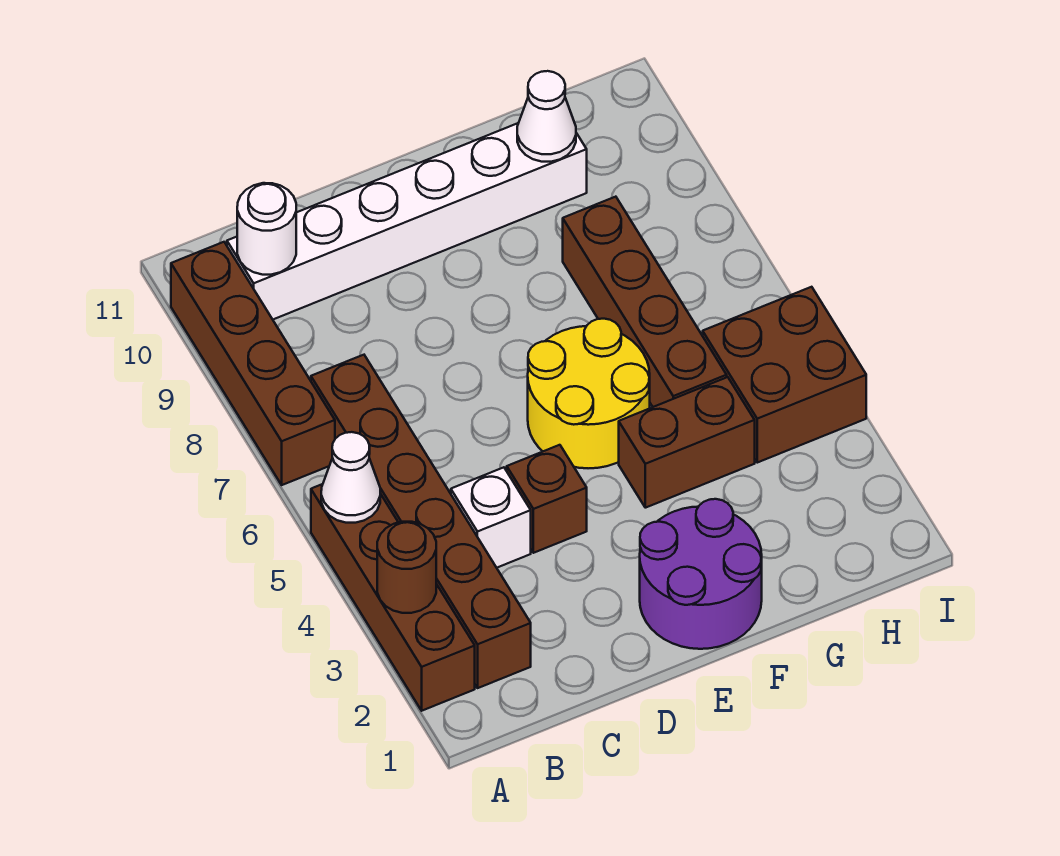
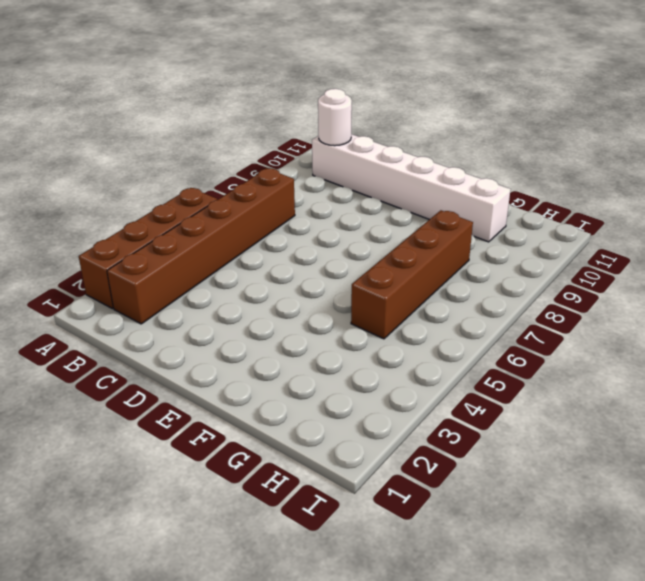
none -> brown 1x4 brick [171,242,335,485]
none -> white 1x1 brick [451,467,531,568]
none -> brown 1x1 brick [507,445,587,553]

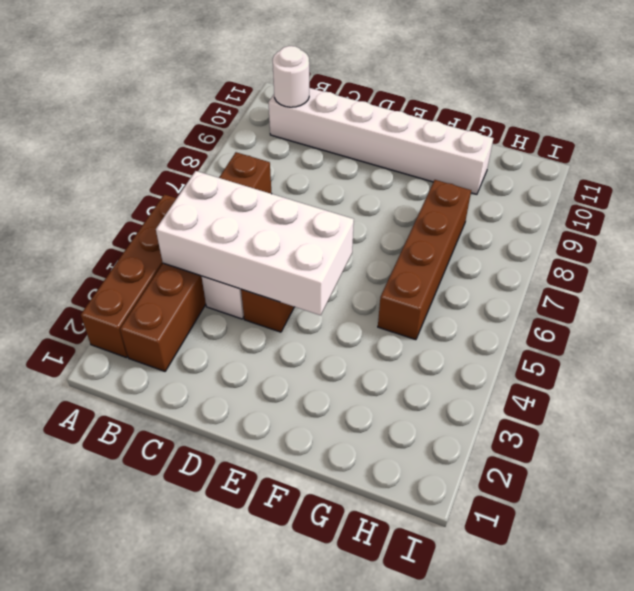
white 2x4 brick [156,171,354,315] -> none
none -> brown 1x4 brick [171,242,335,485]
none -> purple 2x2 round brick [640,499,762,649]
none -> yellow 2x2 round brick [528,319,650,468]

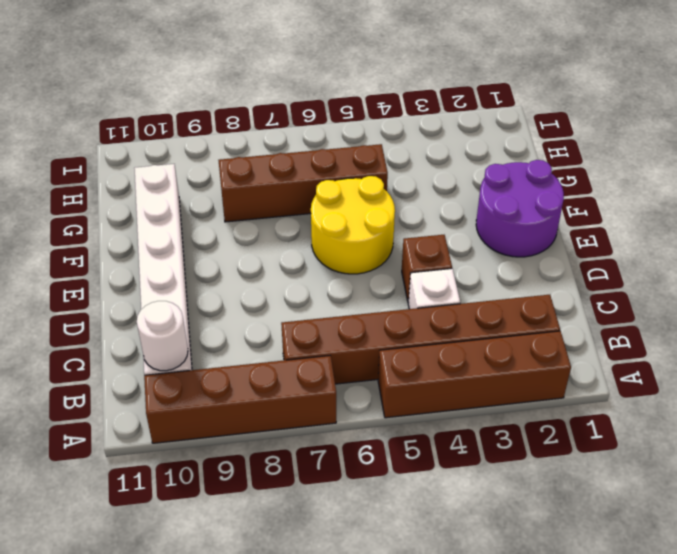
none -> brown 1x2 brick [619,377,755,508]
none -> brown 2x2 brick [703,287,866,463]
none -> brown 1x1 round brick [377,522,436,613]

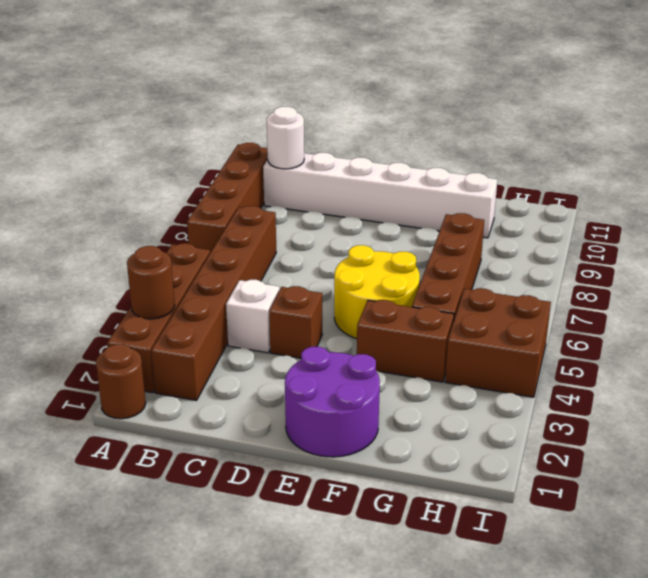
brown 1x1 round brick [96,344,146,419] -> none
none -> white 1x1 cone [321,432,380,523]
none -> white 1x1 cone [517,71,576,162]

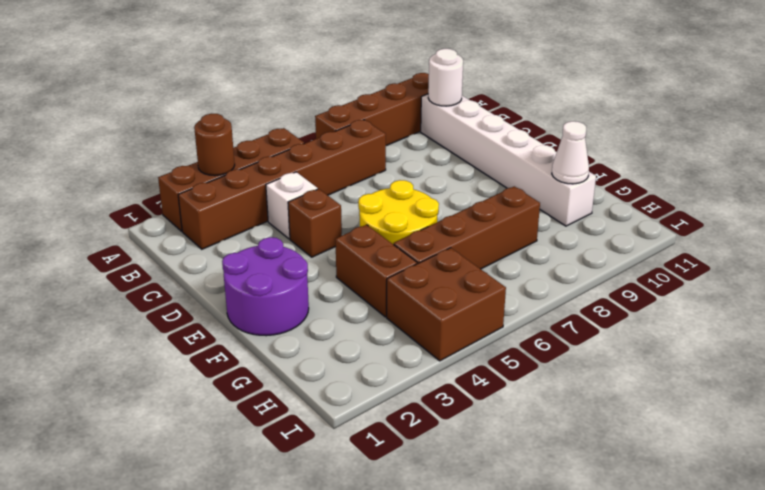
none -> white 1x1 cone [321,432,380,523]

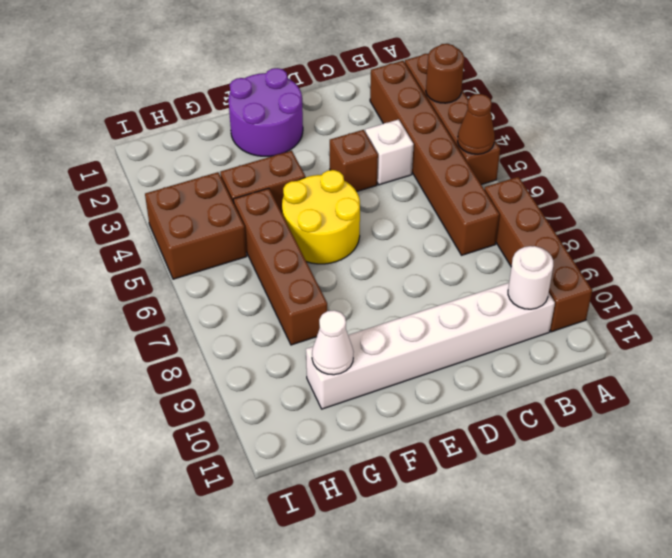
brown 1x1 cone [458,94,495,154] -> white 1x1 cone [321,432,380,523]

